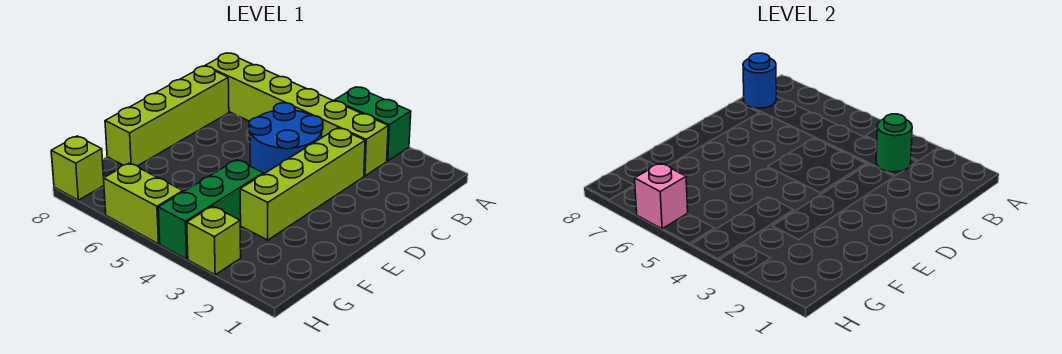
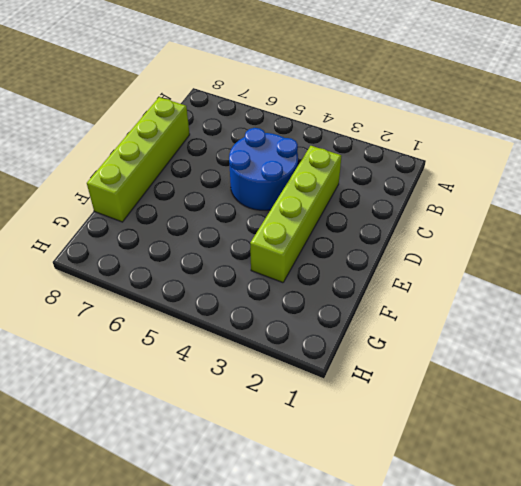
none -> green 1x2 brick [334,87,411,161]
none -> lime 1x6 brick [205,53,388,176]
none -> green 1x3 brick [158,160,263,259]

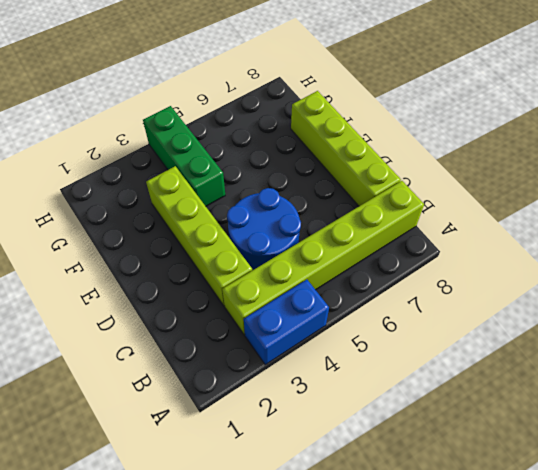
blue 1x2 brick [244,280,329,365] -> green 1x2 brick [334,87,411,161]
none -> lime 1x1 brick [187,206,241,275]
none -> lime 1x2 brick [104,163,183,244]
none -> lime 1x1 brick [51,136,104,200]

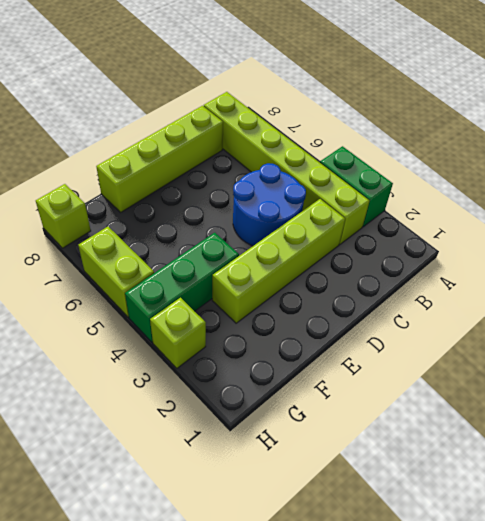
none -> green 1x1 round brick [876,114,912,172]
none -> blue 1x1 round brick [743,53,776,108]
none -> pink 1x1 brick [635,163,688,229]

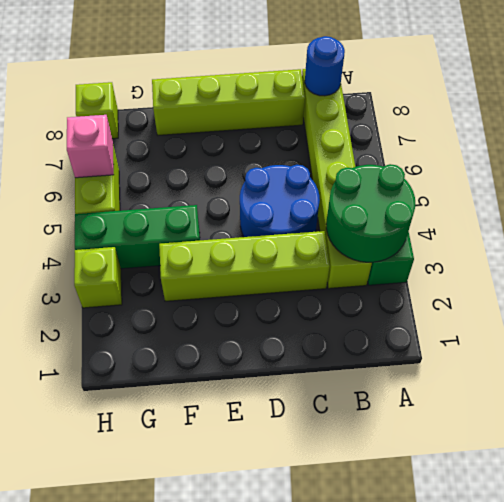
green 2x2 round brick [326,164,415,262] -> green 1x1 round brick [876,114,912,172]

